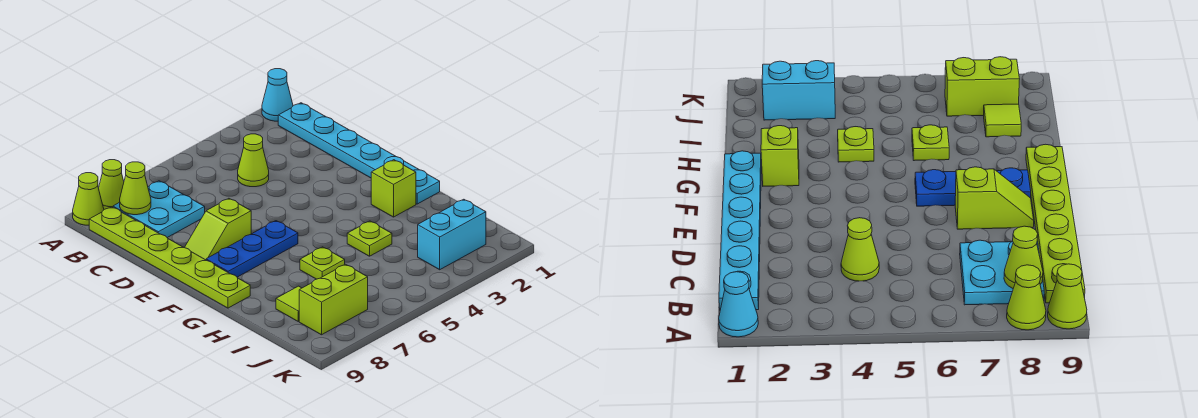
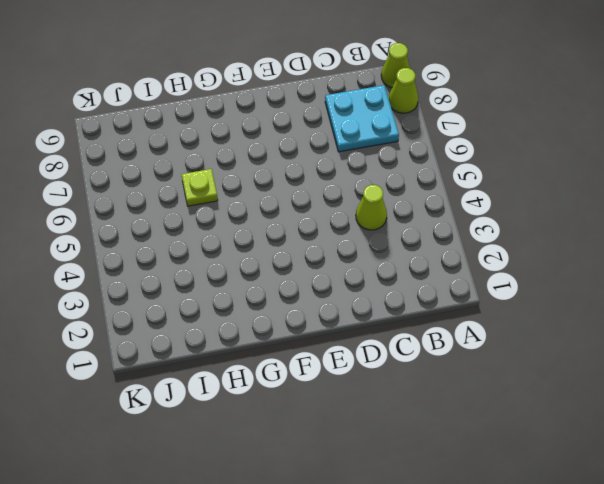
none -> cyan 1x1 cone [262,69,293,121]
none -> cyan 1x6 plate [278,103,440,204]
none -> lime 1x6 plate [89,207,250,308]

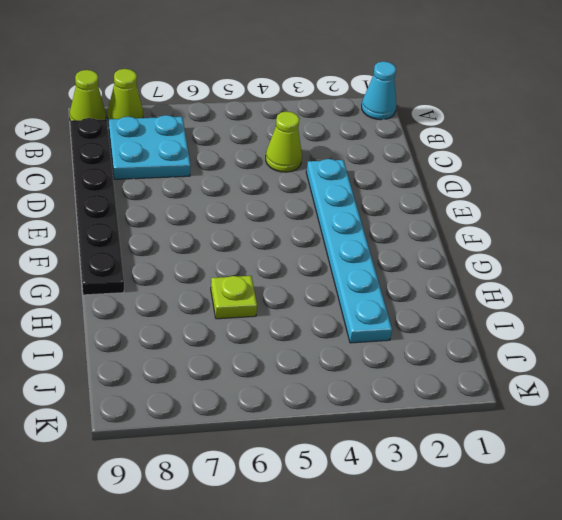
black 1x6 plate [70,118,124,295] -> lime 1x6 plate [89,207,250,308]
cyan 1x6 plate [306,159,392,343] -> cyan 1x6 plate moved to [278,103,440,204]
none -> lime 1x2 slope [184,198,251,260]
none -> blue 1x3 plate [206,221,298,277]
none -> lime 1x1 brick [371,160,416,217]

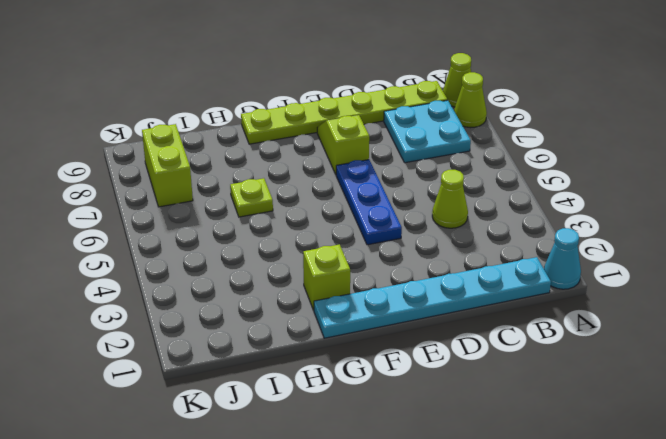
blue 1x3 plate [336,160,402,245] -> blue 1x3 plate moved to [206,221,298,277]
none -> lime 1x1 plate [347,221,392,256]
none -> lime 1x1 tile [276,286,301,321]
none -> cyan 1x2 brick [418,199,486,270]

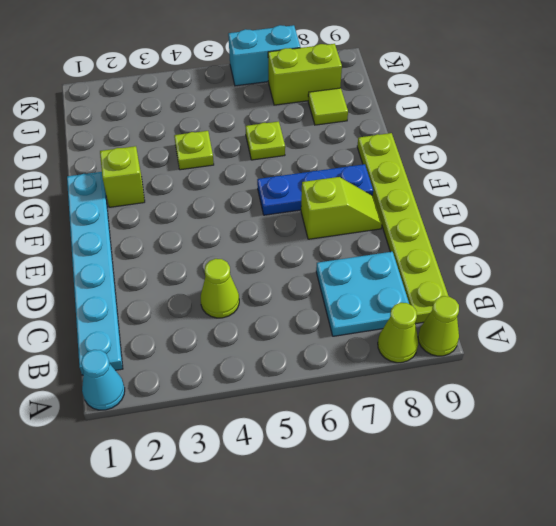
cyan 1x2 brick [228,25,300,86] -> cyan 1x2 brick moved to [418,199,486,270]
none -> lime 1x1 cone [120,162,151,215]

